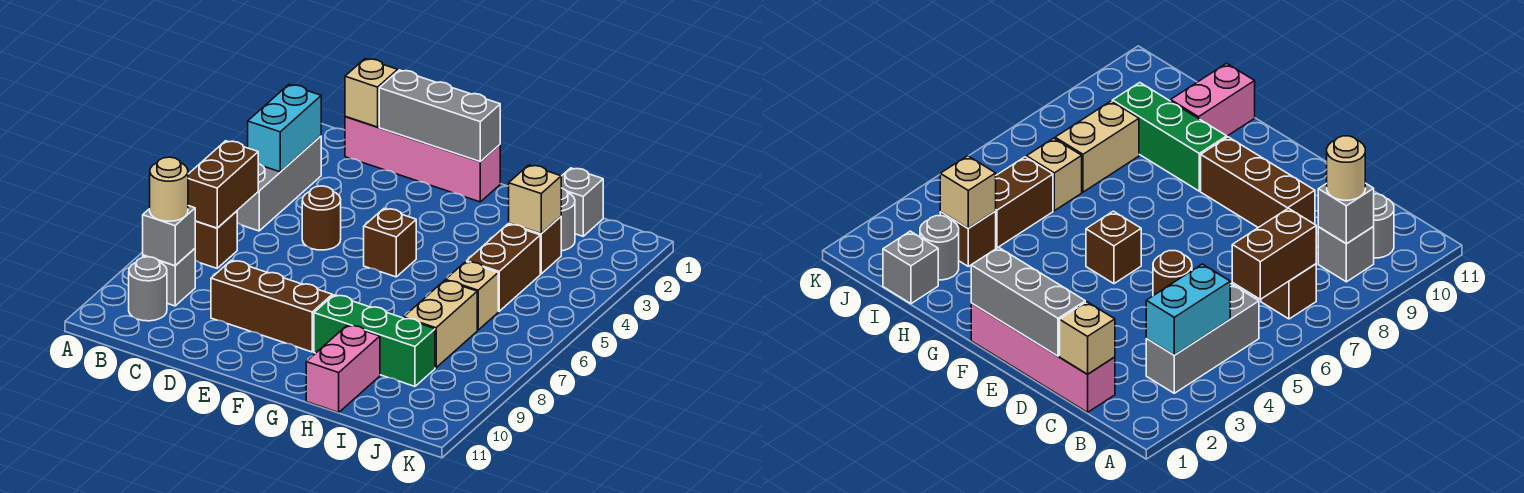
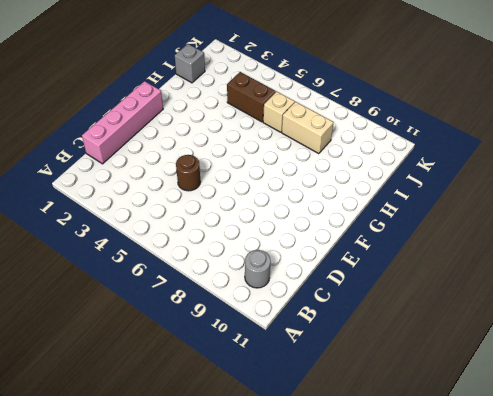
none -> grey 1x3 brick [237,136,321,231]
none -> brown 1x1 brick [195,211,237,268]
none -> grey 1x1 brick [143,249,195,306]

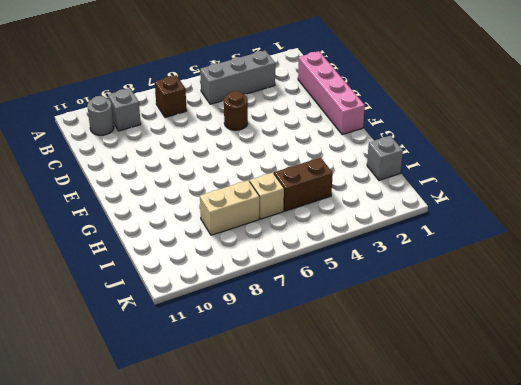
none -> brown 1x3 brick [211,260,332,352]
none -> brown 1x1 brick [364,209,416,277]
none -> green 1x3 brick [314,295,435,386]

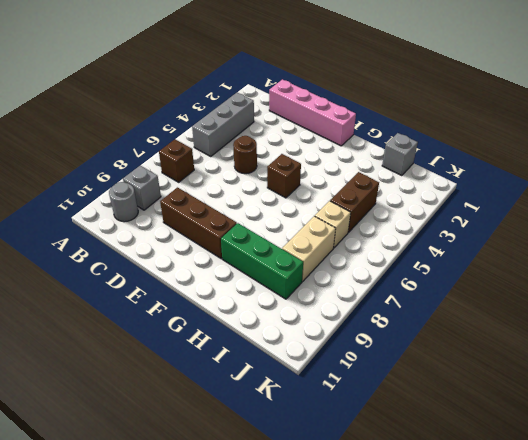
none -> pink 1x2 brick [306,325,380,412]
none -> grey 1x1 round brick [561,188,575,251]
none -> brown 1x1 brick [509,217,561,274]

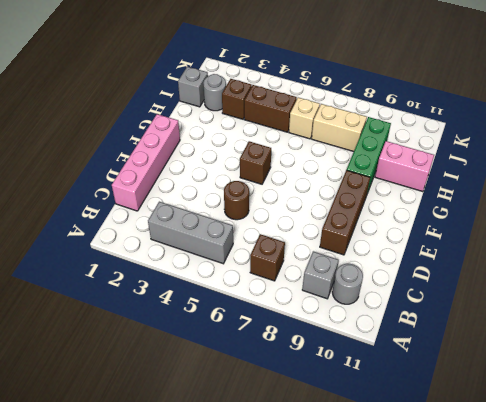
none -> cyan 1x2 brick [248,85,321,172]
none -> brown 1x2 brick [188,141,258,228]
none -> grey 1x1 brick [143,206,195,266]

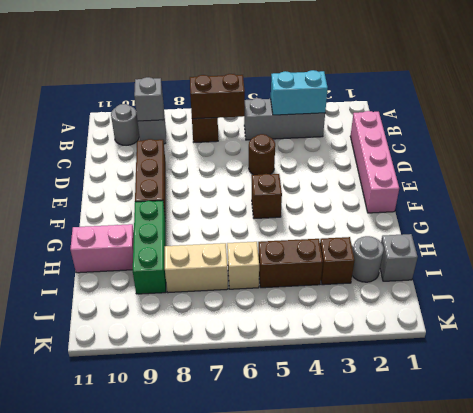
none -> tan 1x1 brick [345,59,398,127]
none -> grey 1x3 brick [379,70,500,162]
none -> tan 1x1 brick [509,165,561,234]

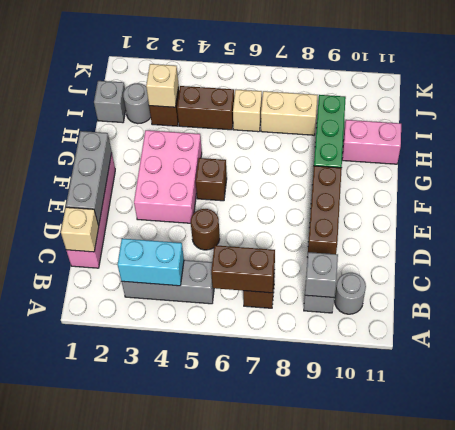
pink 2x3 brick [134,130,202,223] -> none
none -> tan 1x1 round brick [150,157,188,221]

